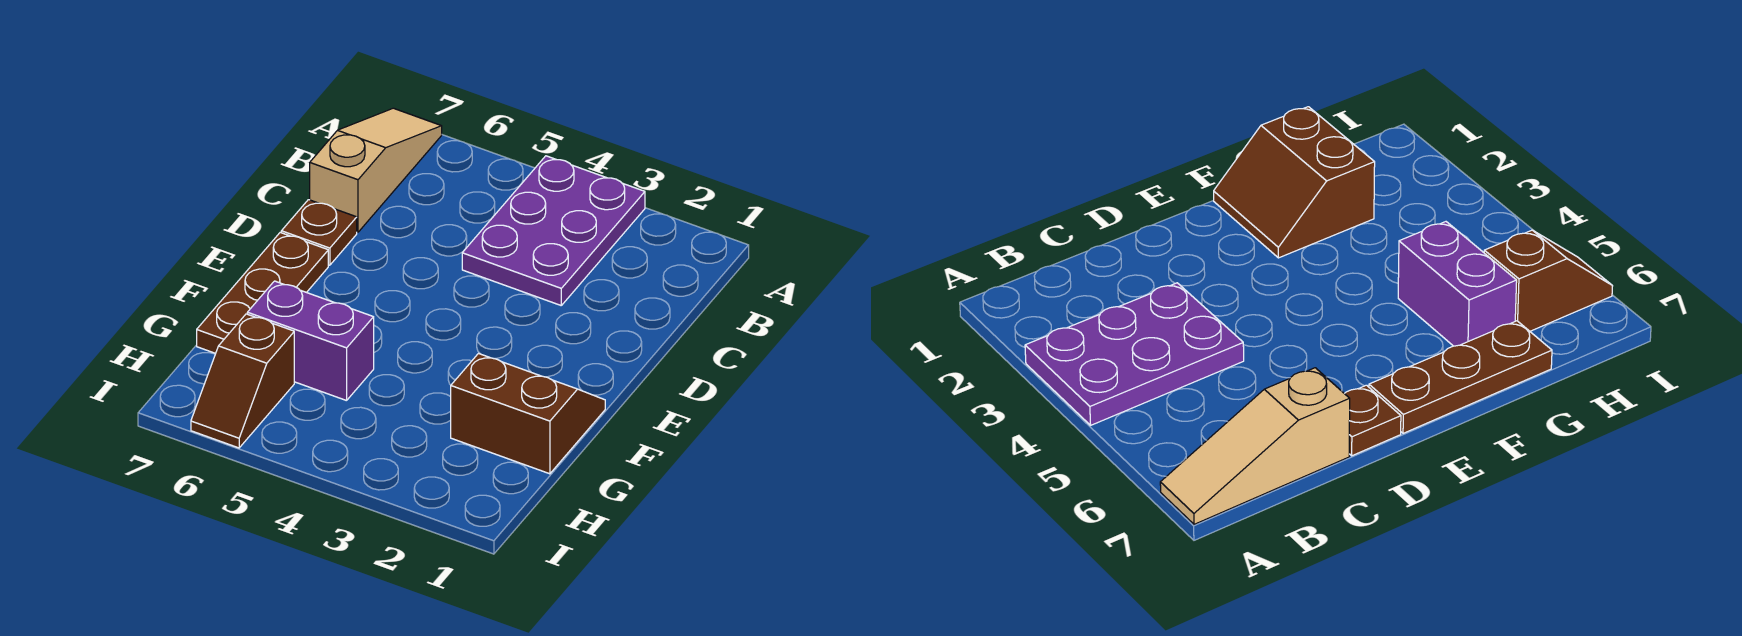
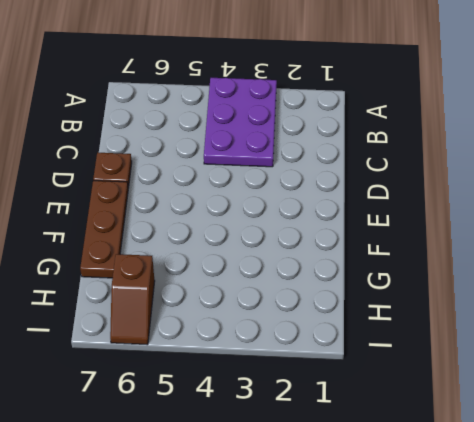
none -> tan 1x3 slope [310,108,442,232]
none -> brown 2x2 slope [451,354,605,474]

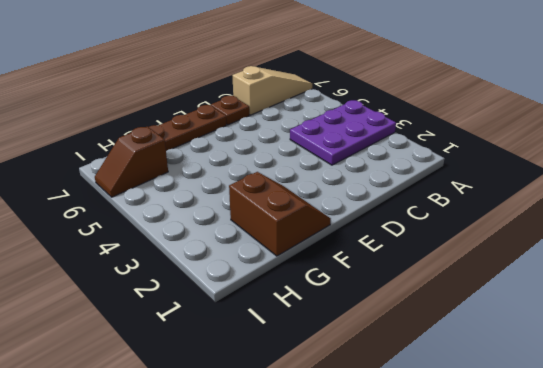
none -> purple 1x2 brick [247,281,374,401]

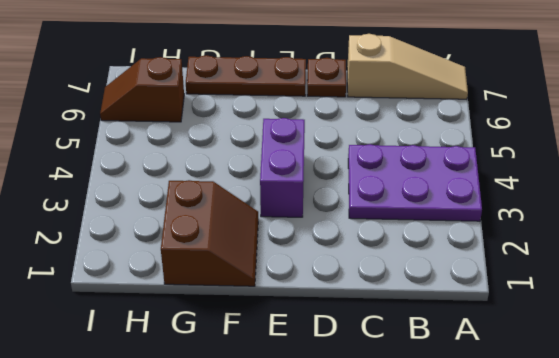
purple 1x2 brick [260,118,305,217] -> purple 1x2 brick moved to [247,281,374,401]

